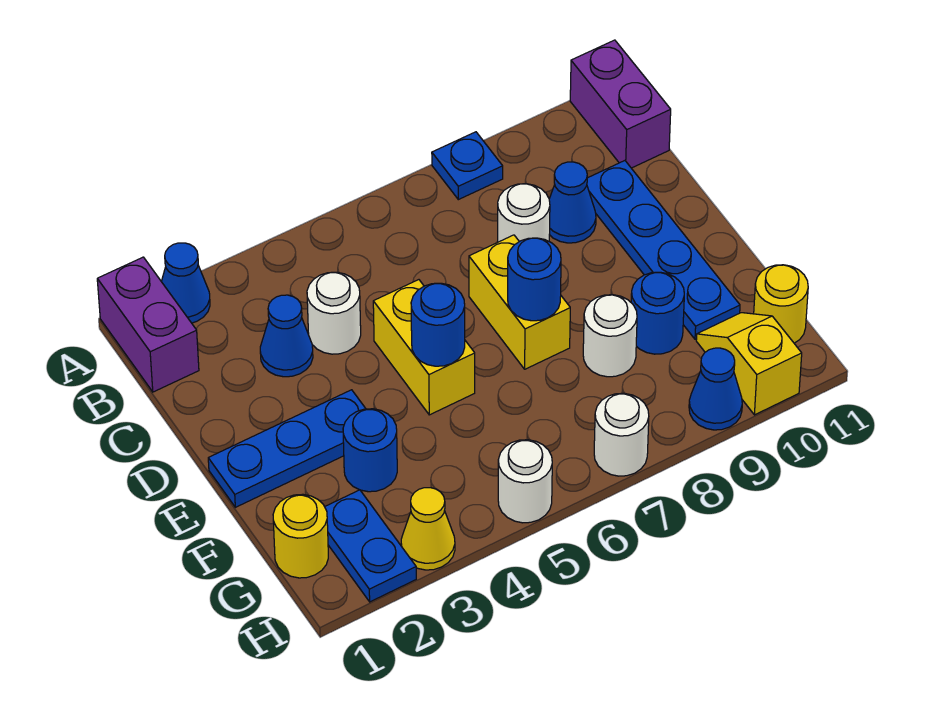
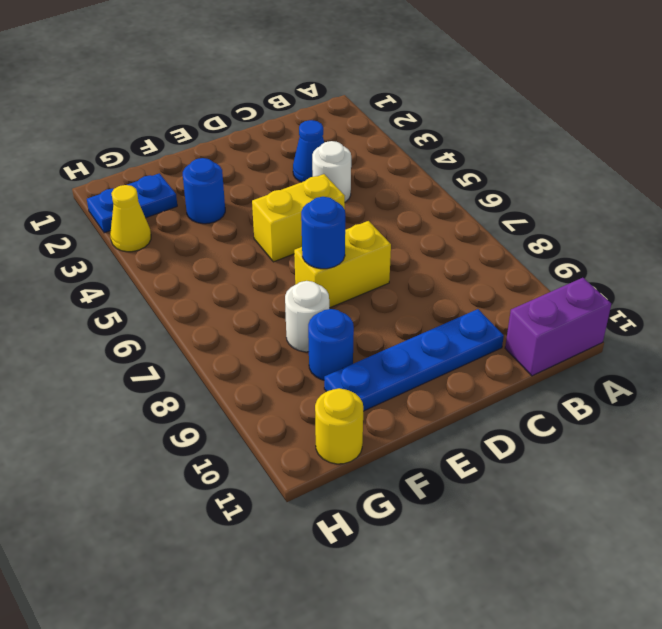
none -> purple 1x2 brick [97,257,199,392]
none -> blue 1x1 cone [161,243,210,323]
none -> blue 1x1 plate [432,132,503,200]

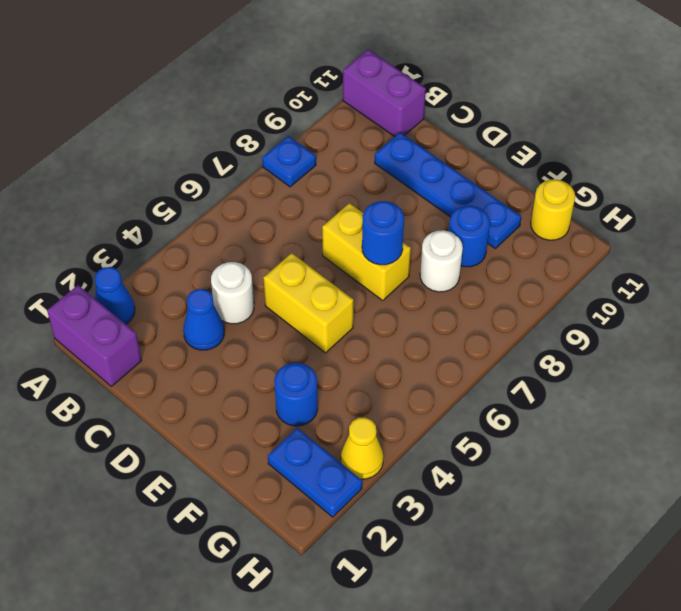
none -> white 1x1 round brick [497,184,550,242]
none -> blue 1x1 cone [549,162,596,243]
none -> blue 1x3 plate [208,390,366,507]

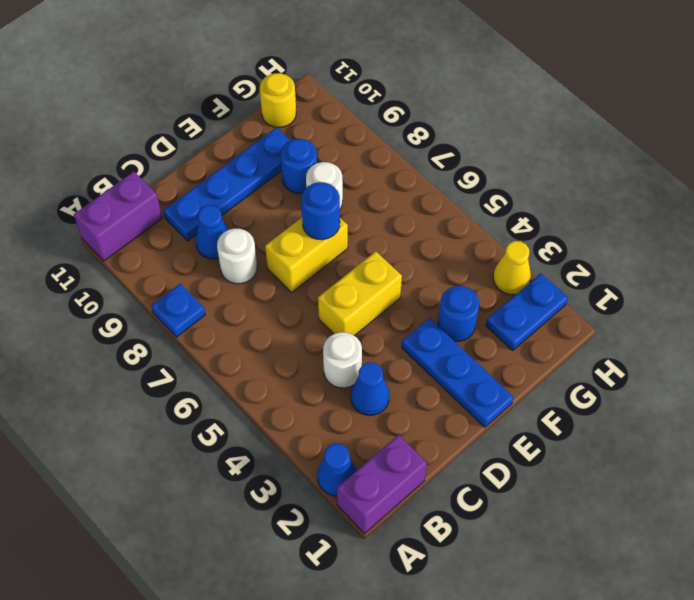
none -> yellow 1x1 round brick [273,494,328,578]
none -> yellow 1x2 slope [696,313,802,415]
none -> white 1x1 round brick [498,440,552,523]

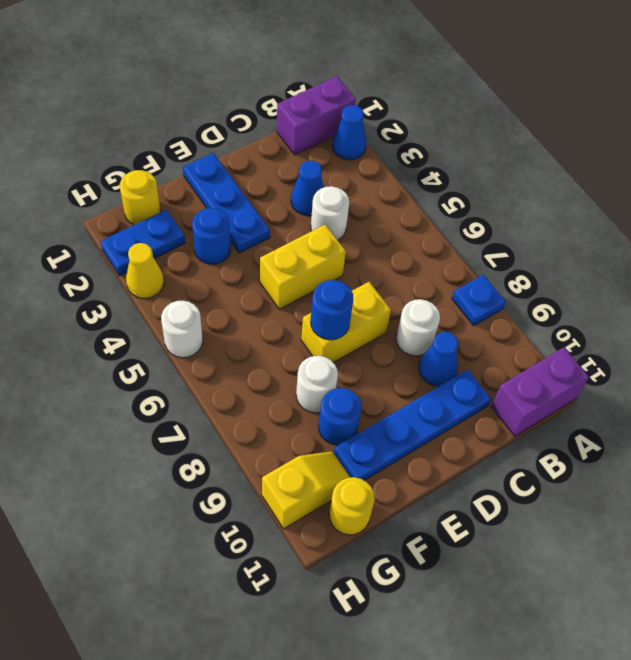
none -> white 1x1 round brick [594,393,649,476]
none -> blue 1x1 cone [689,348,742,430]
none -> blue 1x1 round brick [411,283,465,366]

